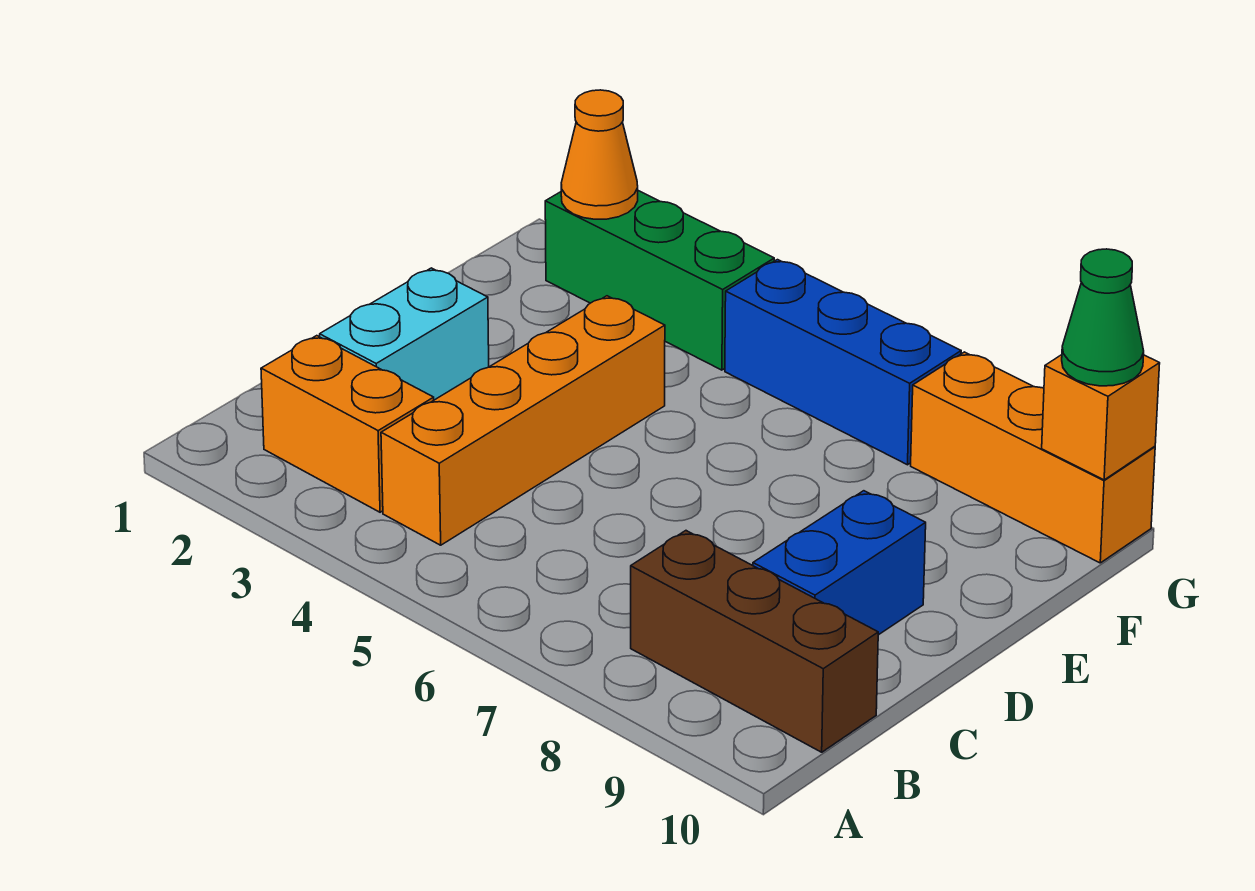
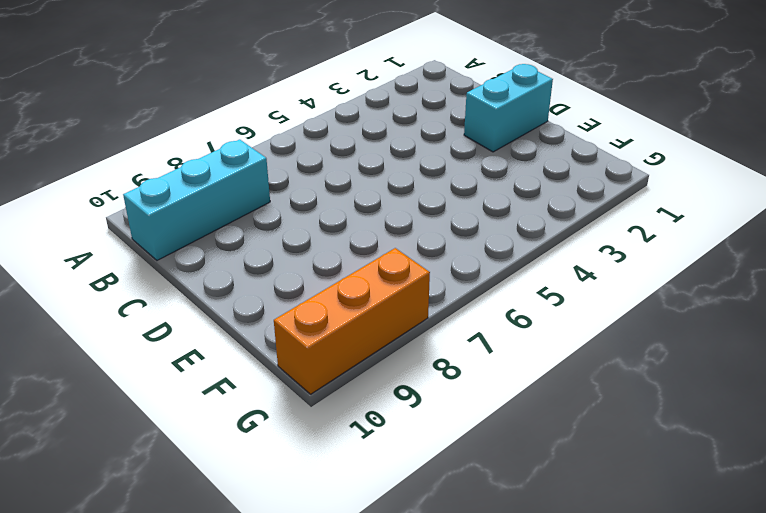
cyan 1x3 brick [123,140,270,260] -> brown 1x3 brick [631,531,878,752]
cyan 1x2 brick [464,64,553,152] -> cyan 1x2 brick turned to [320,268,489,400]
none -> orange 1x2 brick [261,336,434,512]
none -> orange 1x4 brick [381,296,665,545]

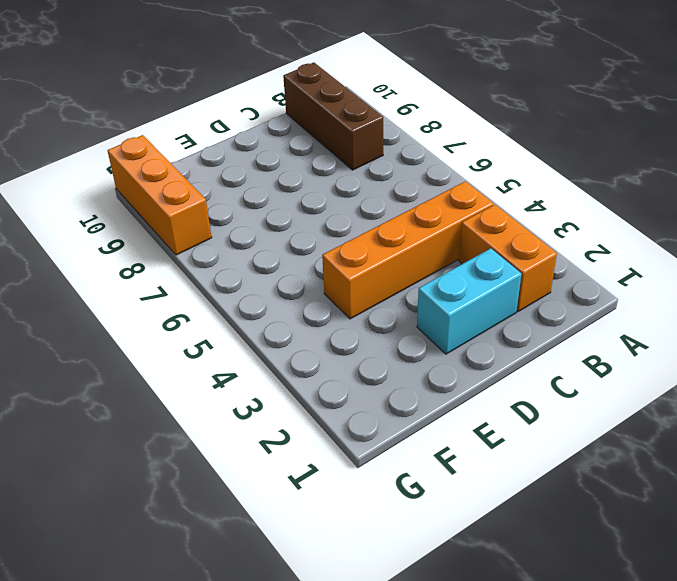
none -> blue 1x2 brick [753,491,926,635]
none -> green 1x3 brick [545,191,774,370]

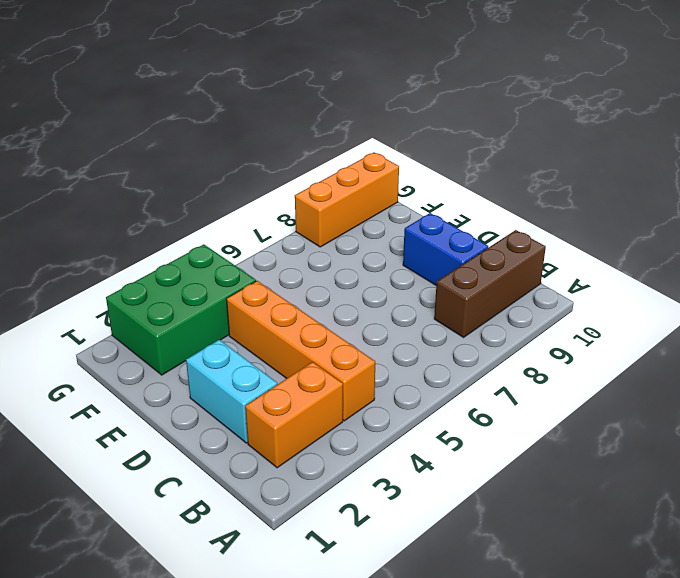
green 2x3 brick [106,244,256,375] -> green 1x3 brick [545,191,774,370]
none -> blue 1x3 brick [725,260,961,465]
none -> orange 1x1 cone [561,90,638,219]

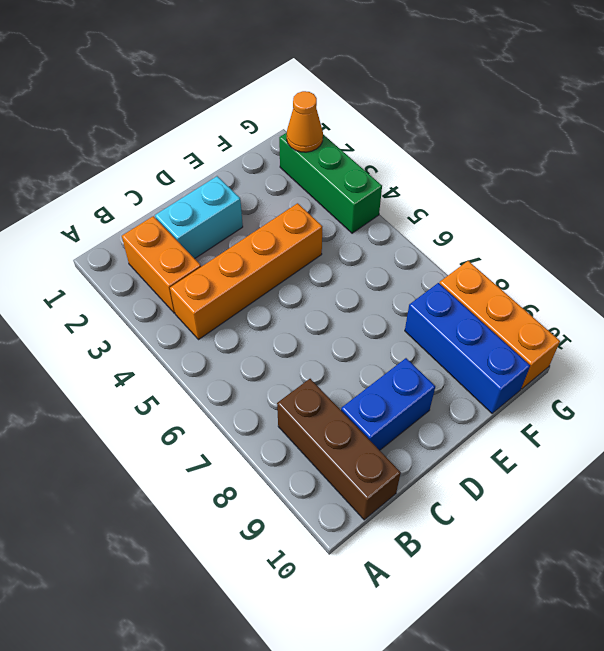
blue 1x3 brick [405,283,530,413] -> blue 1x3 brick moved to [725,260,961,465]
none -> orange 1x1 brick [1042,355,1160,480]
none -> green 1x1 cone [1062,249,1144,386]

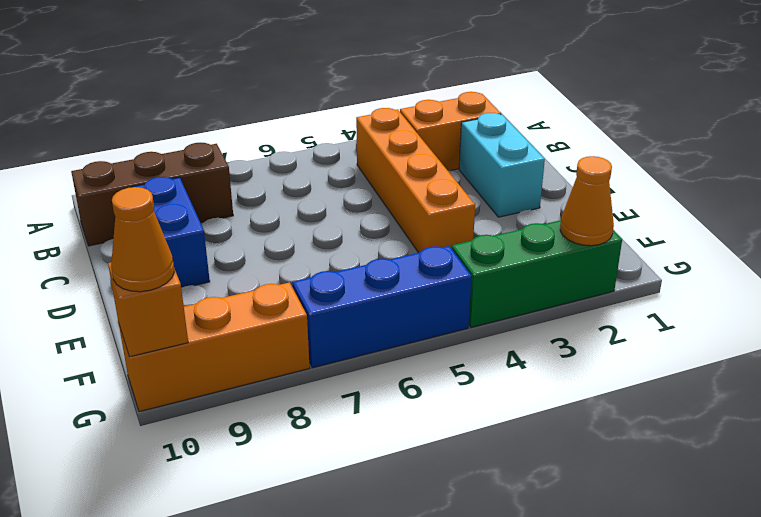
orange 1x1 cone [111,187,174,292] -> green 1x1 cone [1062,249,1144,386]

